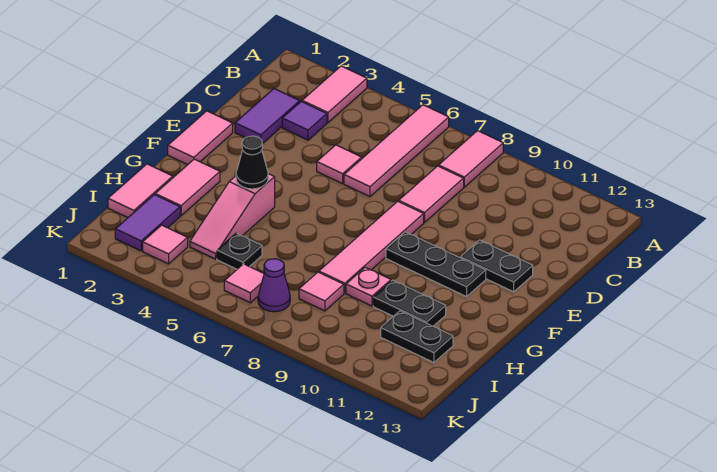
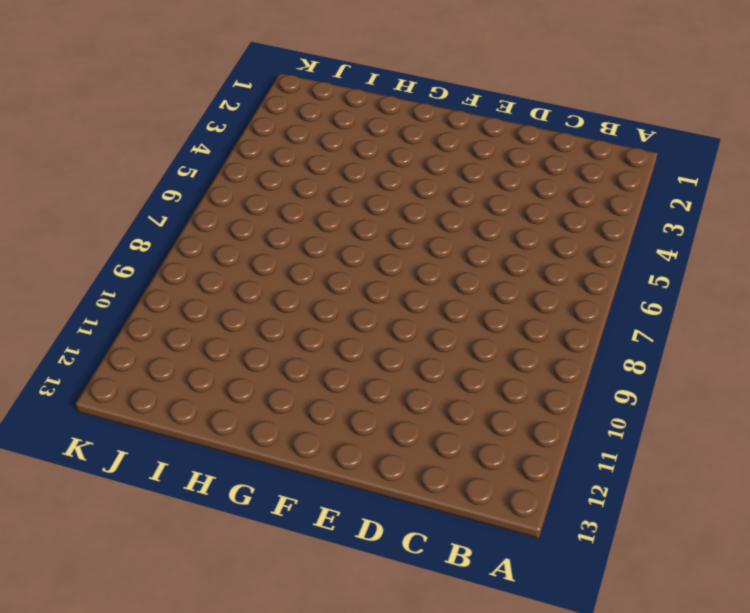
none -> pink 1x2 tile [302,66,367,122]
none -> pink 1x4 tile [344,105,449,197]
none -> pink 1x2 tile [438,131,503,187]

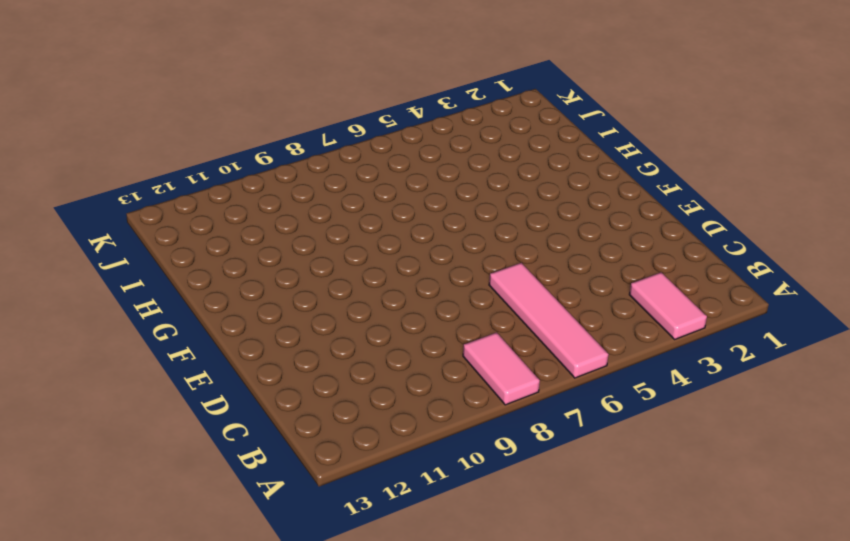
none -> purple 1x2 tile [235,89,300,144]
none -> purple 1x1 tile [282,101,327,140]
none -> pink 1x2 tile [399,166,464,222]

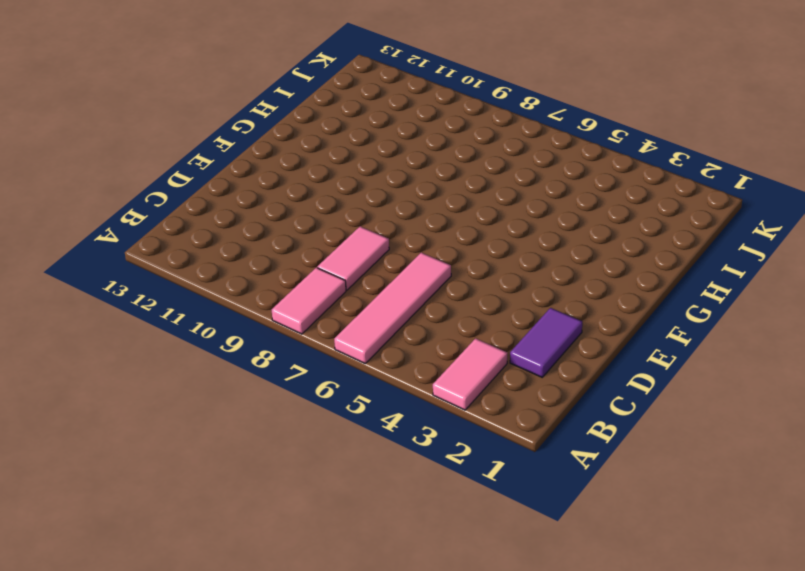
none -> purple 1x1 tile [282,101,327,140]
none -> pink 1x1 tile [317,145,362,184]
none -> pink 1x2 tile [168,111,233,165]

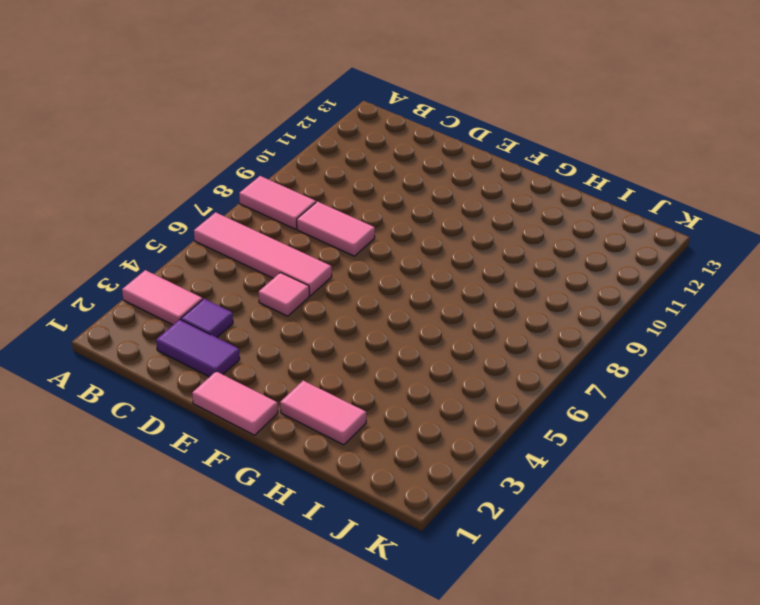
none -> pink 1x4 tile [319,201,424,293]
none -> black 1x2 plate [461,240,533,292]
none -> black 1x3 plate [386,232,486,297]

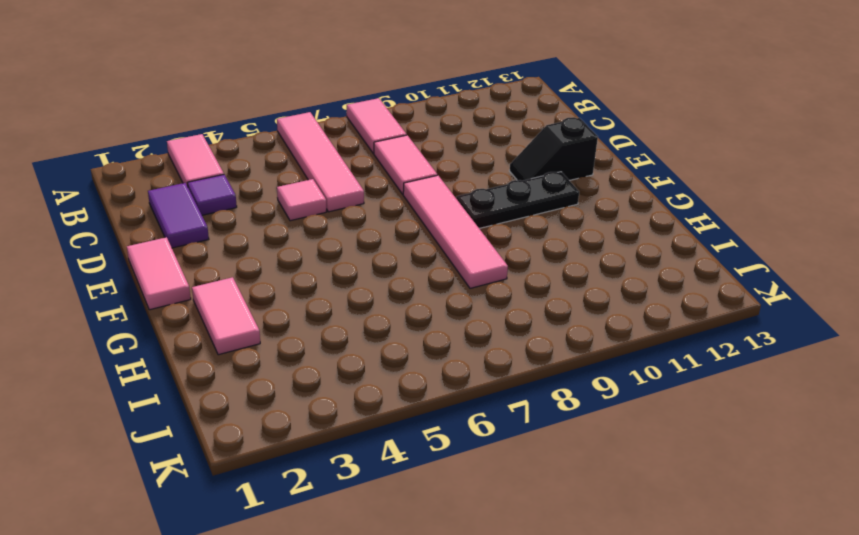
black 1x2 slope [510,117,598,181] -> black 1x2 plate [461,240,533,292]
none -> pink 1x3 slope [190,174,275,259]
none -> pink 1x2 tile [108,164,173,218]
none -> pink 1x1 plate [346,267,391,306]

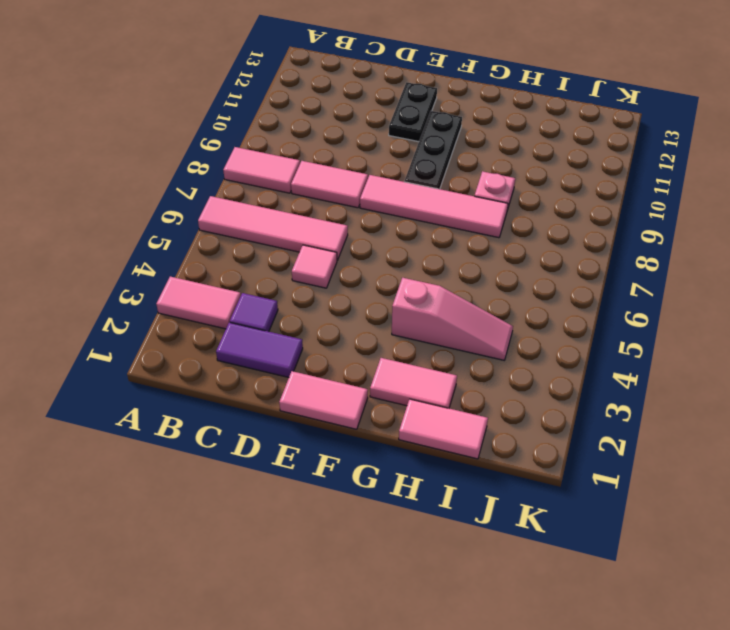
none -> black 1x2 plate [373,280,446,326]
none -> purple 1x2 tile [115,195,180,251]
none -> black 1x1 plate [217,233,262,269]

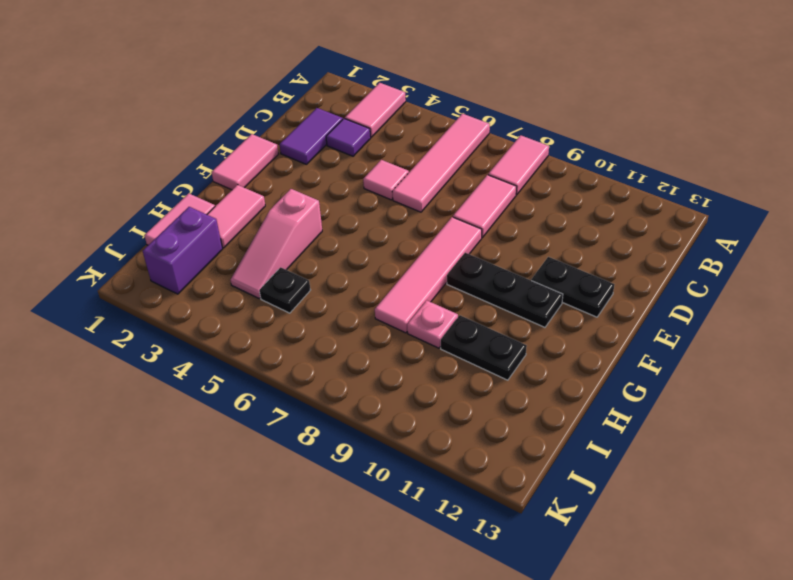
purple 1x2 brick [143,207,223,294] -> purple 1x2 tile [115,195,180,251]
none -> pink 1x1 tile [299,272,344,311]
none -> black 1x2 plate [381,311,453,363]
none -> pink 1x1 tile [143,225,188,264]

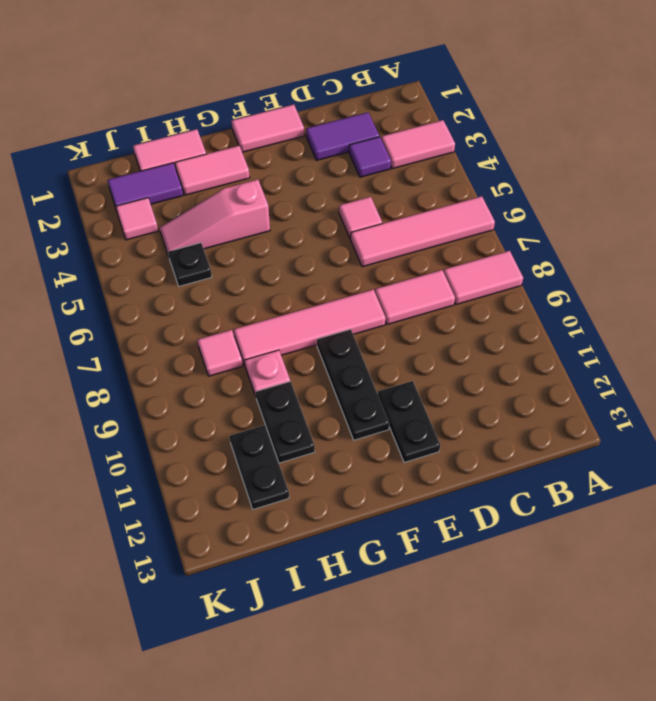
none -> pink 1x1 tile [224,264,264,303]
none -> purple 1x1 cone [258,259,290,312]
none -> black 1x1 cone [236,136,268,189]

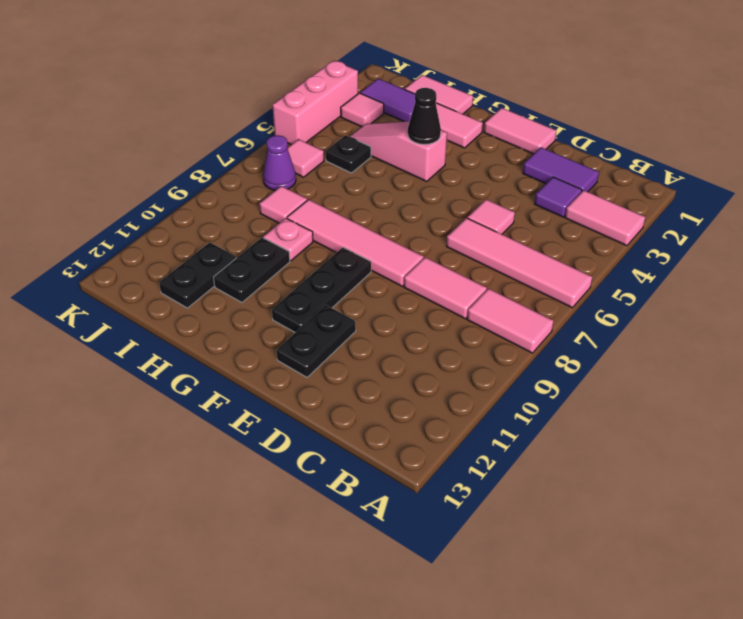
pink 1x3 brick [273,60,358,145] -> none

